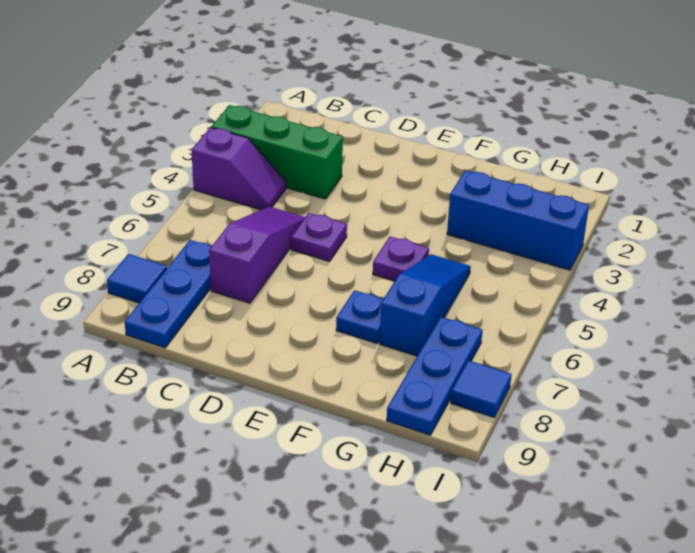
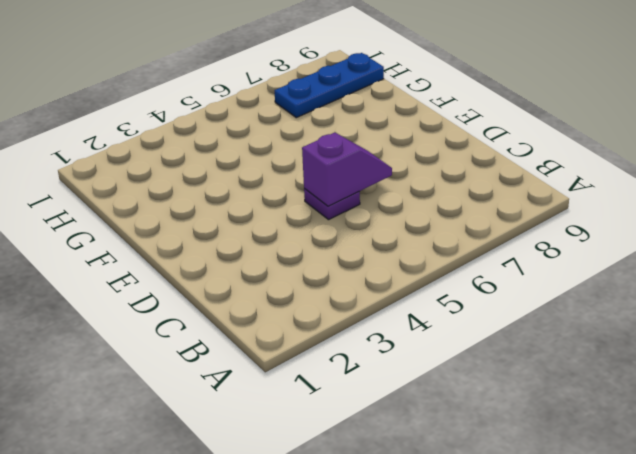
purple 1x2 slope [302,133,392,206] -> purple 1x2 slope turned to [192,127,286,210]
none -> green 1x3 brick [211,105,343,199]
none -> blue 1x1 tile [107,254,167,303]
none -> blue 1x3 plate [125,240,212,348]

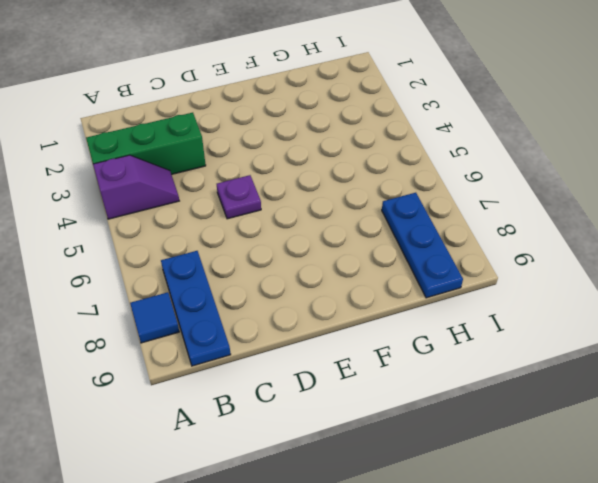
none -> purple 1x3 slope [209,207,305,303]
none -> purple 1x1 plate [373,237,429,281]
none -> blue 1x1 plate [336,290,383,343]

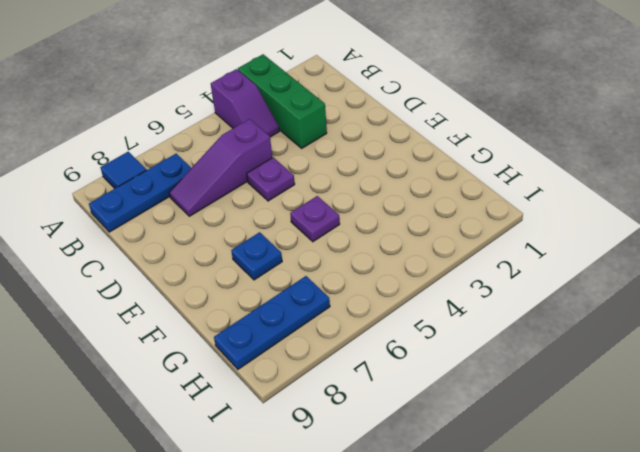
purple 1x3 slope [169,119,272,216] -> purple 1x3 slope turned to [209,207,305,303]
none -> blue 1x3 brick [447,170,589,270]
none -> blue 1x3 slope [379,254,471,356]
none -> blue 1x1 tile [451,360,512,417]

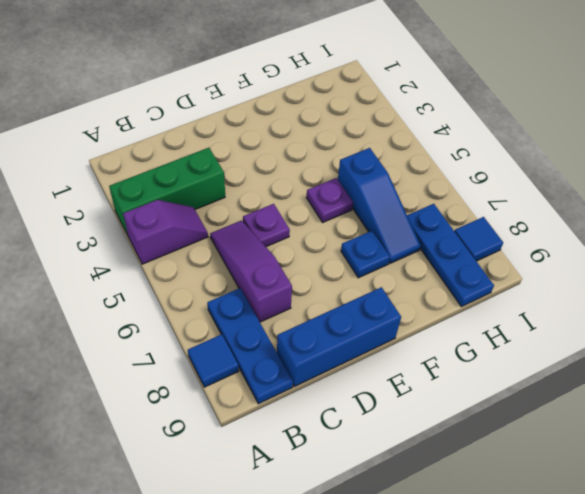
blue 1x3 brick [277,287,401,386] -> blue 1x3 brick moved to [447,170,589,270]
blue 1x3 slope [338,148,421,263] -> blue 1x3 slope turned to [379,254,471,356]

